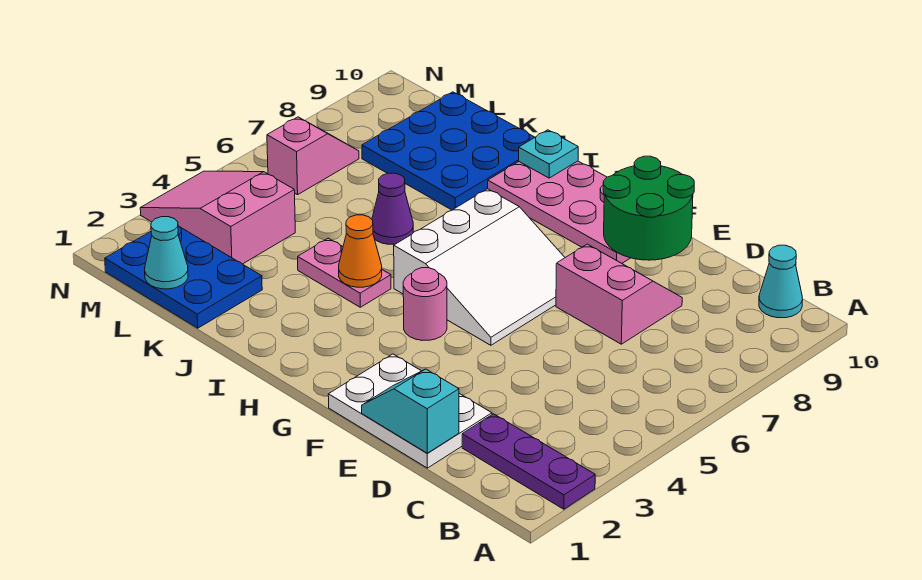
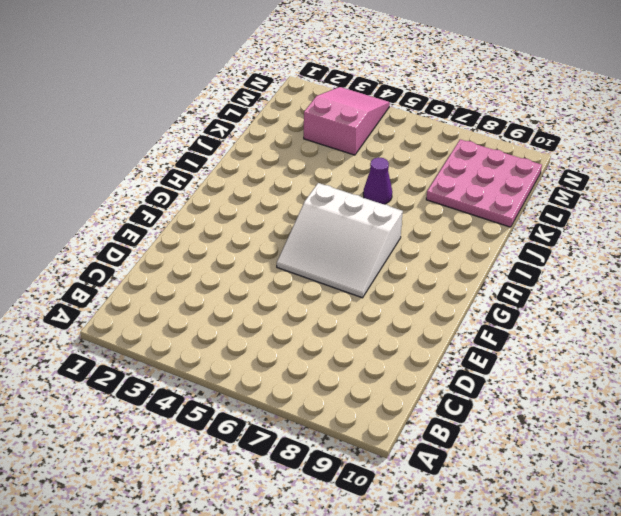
pink 3x3 plate [426,139,542,227] -> blue 3x3 plate [362,92,535,210]
none -> purple 1x3 plate [462,414,595,509]
none -> cyan 1x1 cone [759,245,803,318]
none -> white 2x3 plate [328,354,492,468]

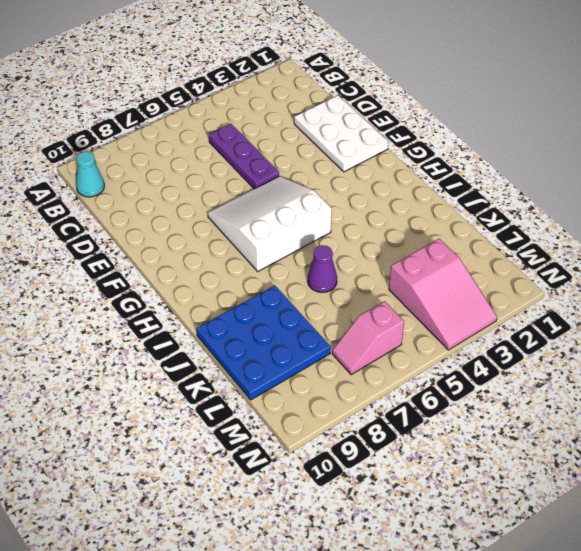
purple 1x3 plate [209,124,279,189] -> purple 1x3 plate moved to [462,414,595,509]
none -> pink 2x2 slope [556,244,682,344]
none -> pink 2x4 plate [488,161,630,263]
none -> pink 1x1 round brick [403,268,447,341]

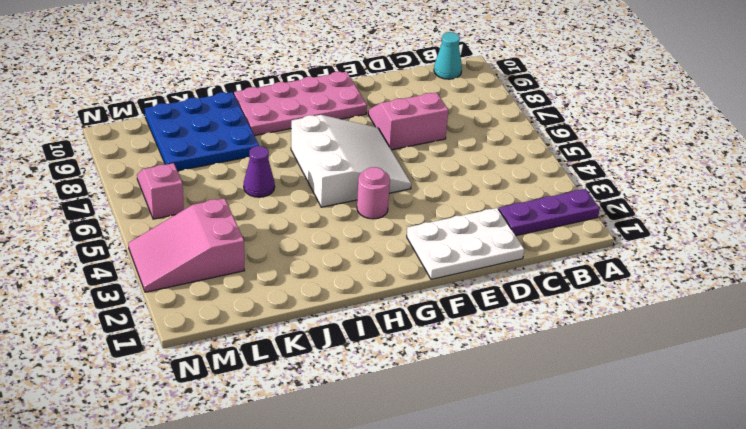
none -> pink 1x2 plate [298,238,391,307]
none -> blue 2x3 plate [105,226,262,328]
none -> cyan 1x2 slope [362,369,459,453]

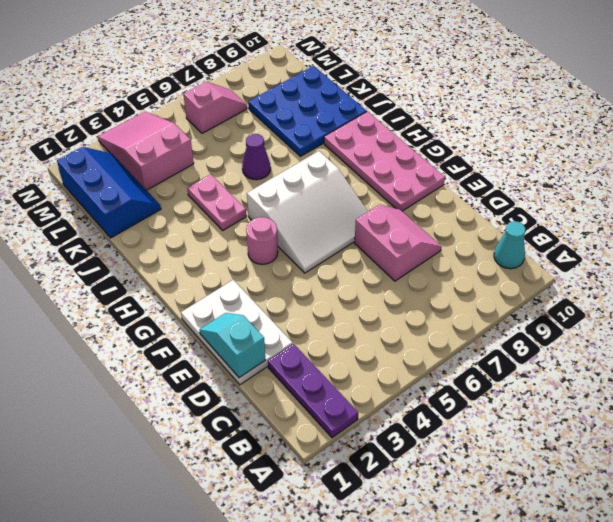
blue 2x3 slope [57,147,161,238] -> blue 2x3 plate [105,226,262,328]
none -> green 2x2 round brick [603,156,694,260]
none -> orange 1x1 cone [339,215,382,287]
none -> cyan 1x1 plate [519,130,578,178]

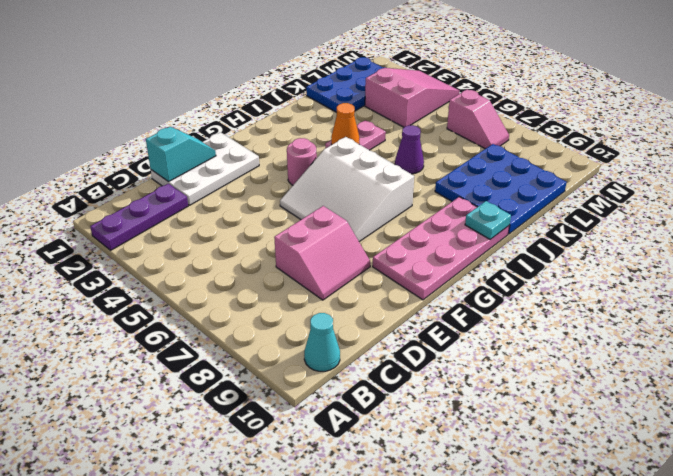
none -> green 2x2 round brick [603,156,694,260]
none -> cyan 1x1 cone [145,217,188,289]

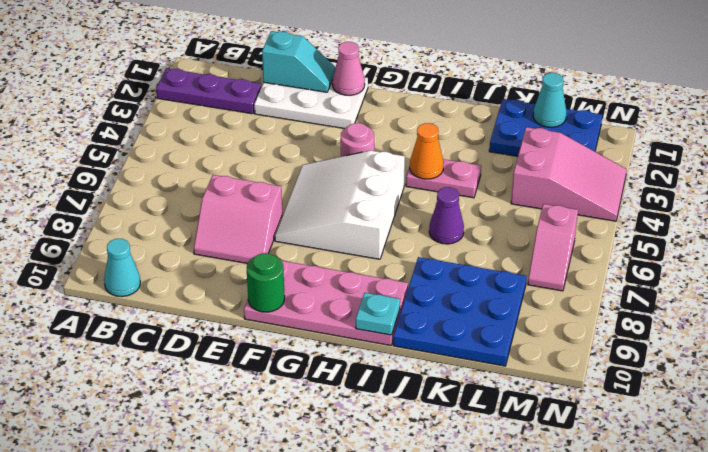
pink 1x1 cone [332,42,365,95] -> none
green 1x1 round brick [247,253,285,312] -> green 2x2 round brick [603,156,694,260]

